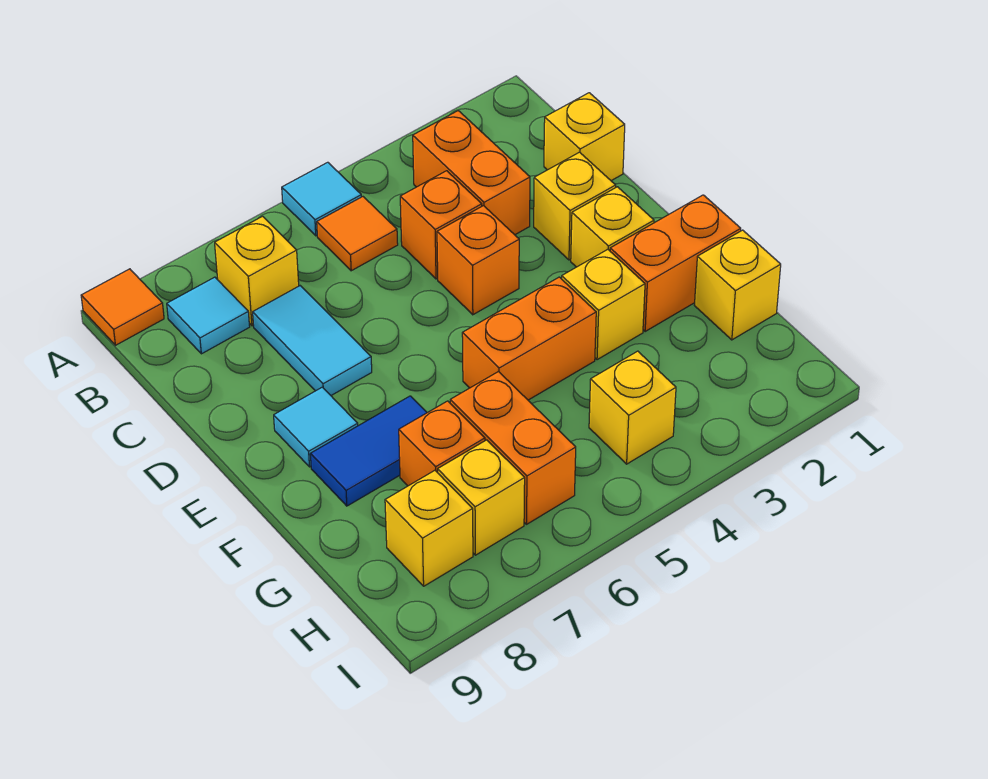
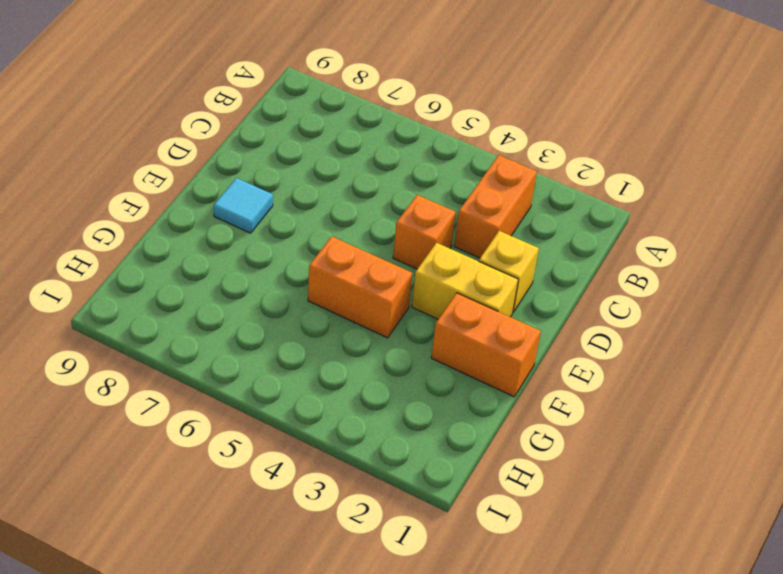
yellow 1x2 brick [412,243,518,319] -> yellow 1x1 brick [571,187,654,267]
none -> cyan 1x1 tile [282,162,361,236]
none -> orange 1x1 tile [81,269,164,345]
none -> orange 1x1 tile [317,197,398,271]

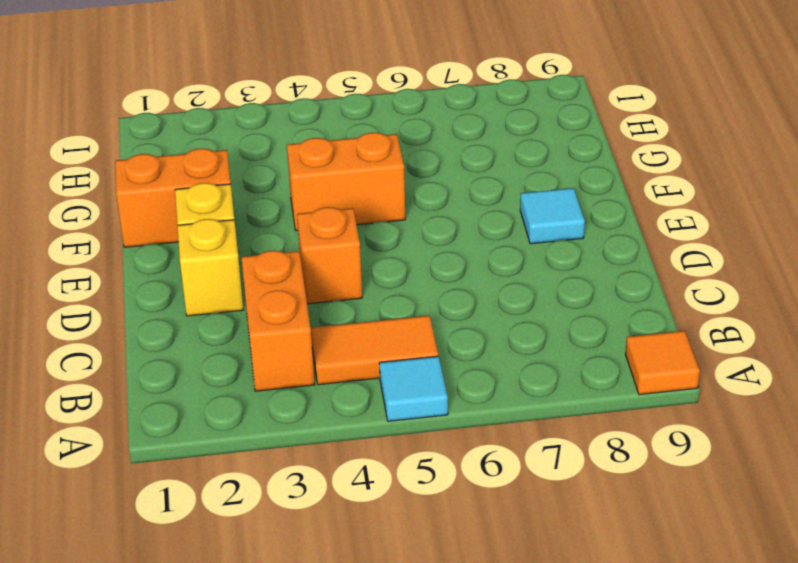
orange 1x2 tile [311,315,438,385] -> orange 1x1 tile [317,197,398,271]
none -> yellow 1x1 brick [215,216,299,326]
none -> cyan 1x1 tile [167,277,250,354]
none -> yellow 1x1 brick [544,93,625,181]

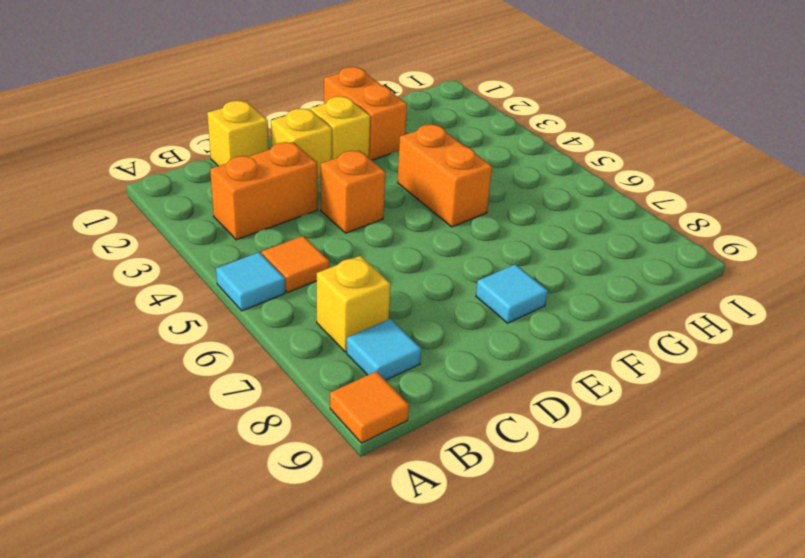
none -> orange 1x1 brick [400,171,482,279]
none -> cyan 1x2 tile [253,286,372,395]
none -> yellow 1x1 brick [562,249,645,360]

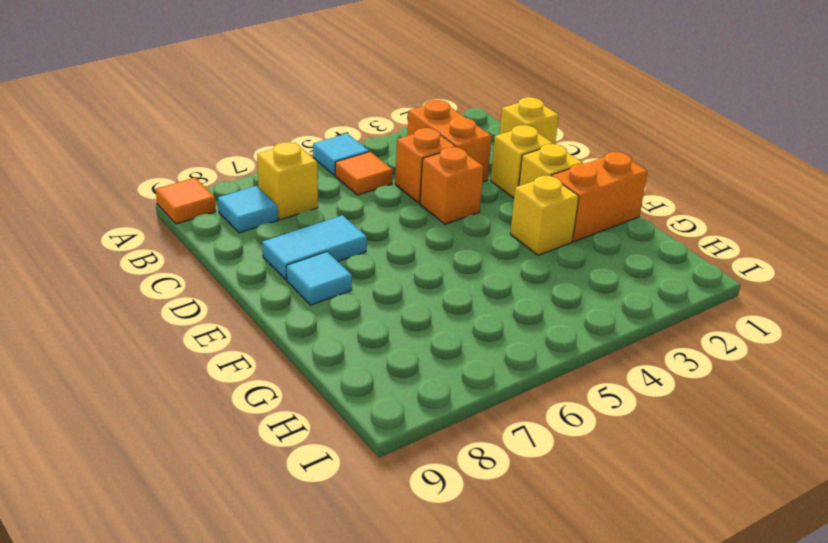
cyan 1x2 tile [262,215,367,280] -> cyan 1x2 tile turned to [253,286,372,395]
none -> orange 1x2 brick [462,277,596,400]
none -> blue 1x2 tile [310,396,427,506]
none -> yellow 1x1 brick [694,230,781,340]

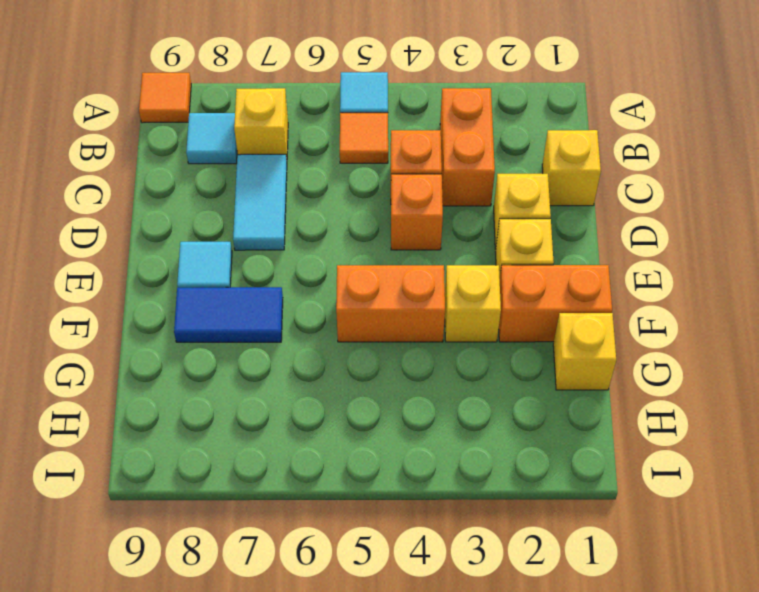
none -> orange 1x2 brick [450,372,576,524]
none -> orange 1x1 brick [399,401,485,486]
none -> yellow 1x1 brick [589,351,676,464]

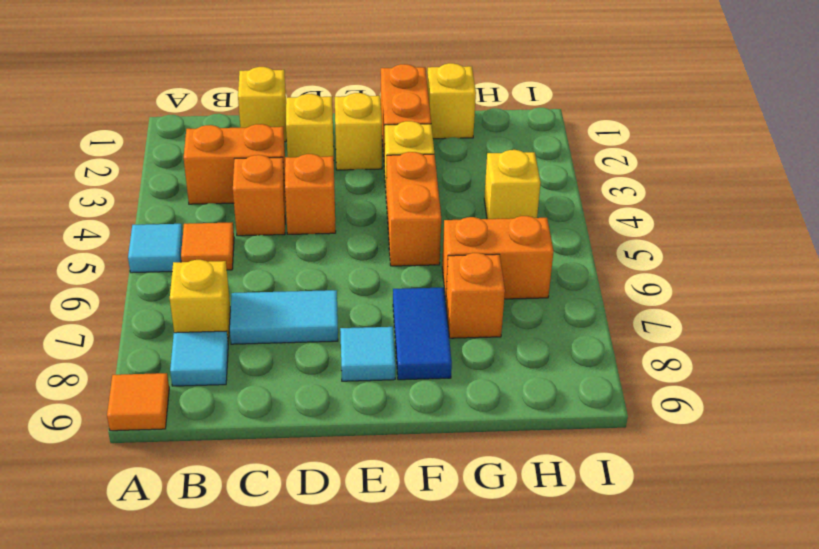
none -> yellow 1x1 brick [438,440,525,555]
none -> yellow 1x1 brick [385,470,473,586]

